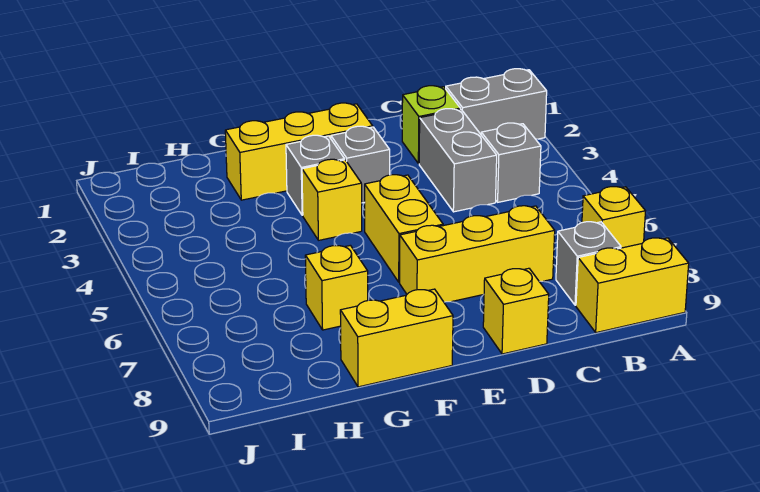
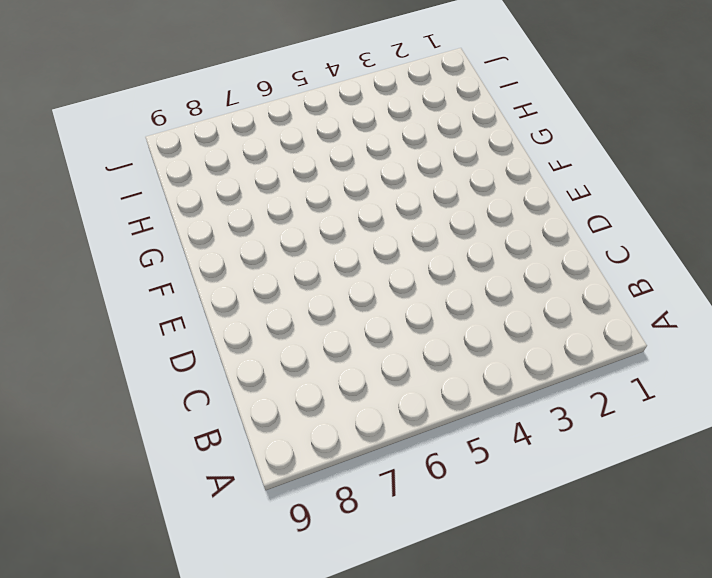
none -> grey 1x2 brick [446,69,547,139]
none -> yellow 1x1 brick [582,187,645,248]
none -> yellow 1x2 brick [576,238,689,333]

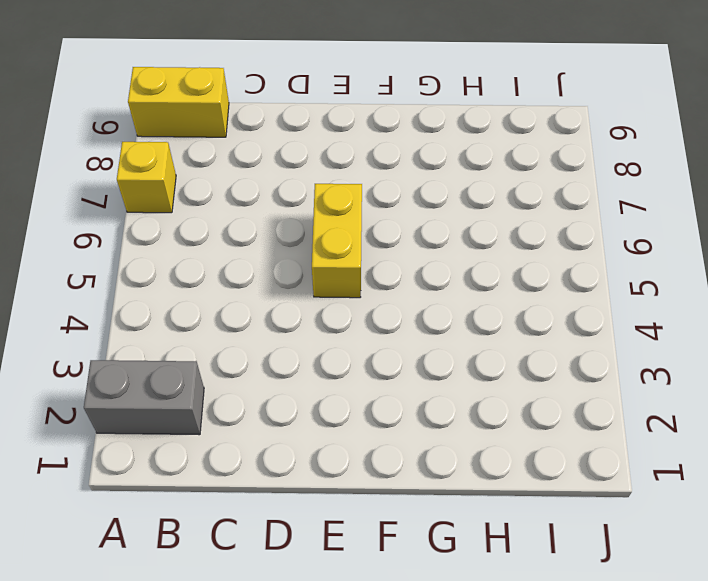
none -> grey 1x1 brick [481,123,541,202]
none -> grey 1x1 brick [556,222,621,305]
none -> lime 1x1 brick [402,86,460,164]

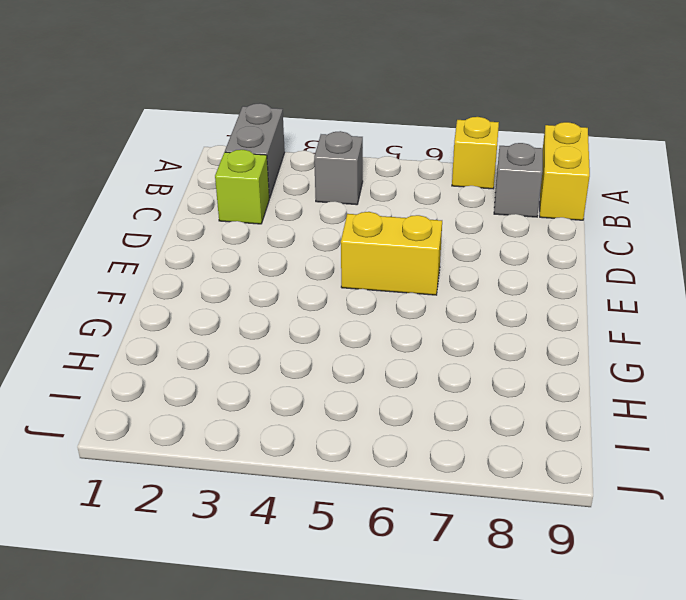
none -> grey 1x2 brick [419,109,497,212]
none -> yellow 1x3 brick [400,206,555,302]
none -> yellow 1x1 brick [483,268,549,354]

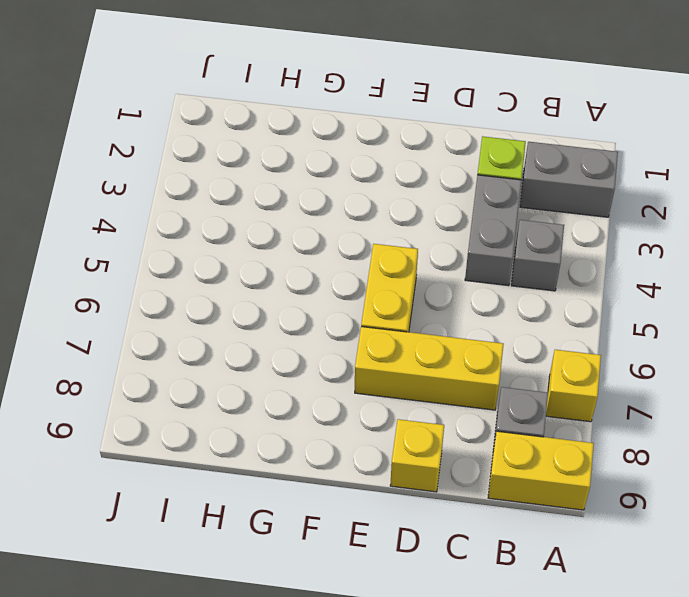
none -> yellow 1x3 brick [225,103,373,200]
none -> grey 1x1 brick [331,126,390,203]
none -> grey 1x1 brick [286,135,345,215]

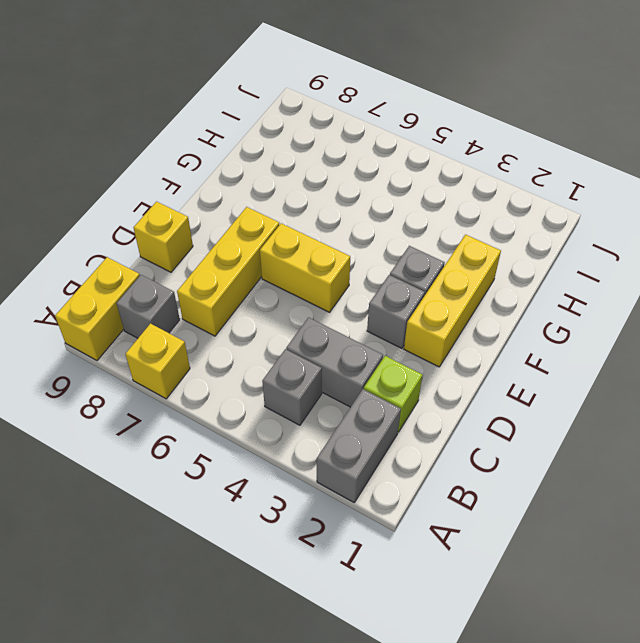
none -> yellow 1x1 brick [302,159,362,240]
none -> yellow 1x2 brick [340,289,453,387]
none -> yellow 1x1 brick [305,245,368,330]

